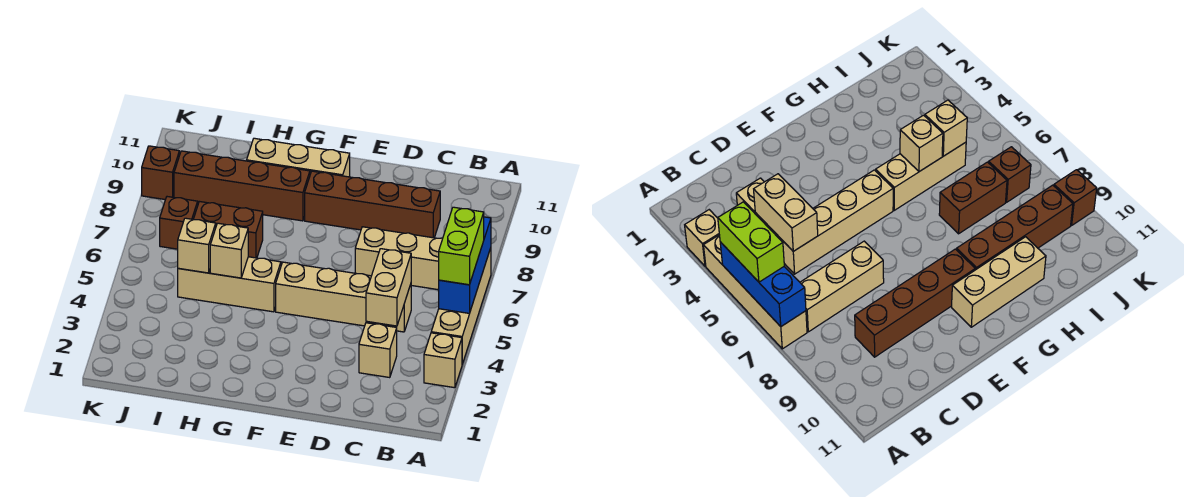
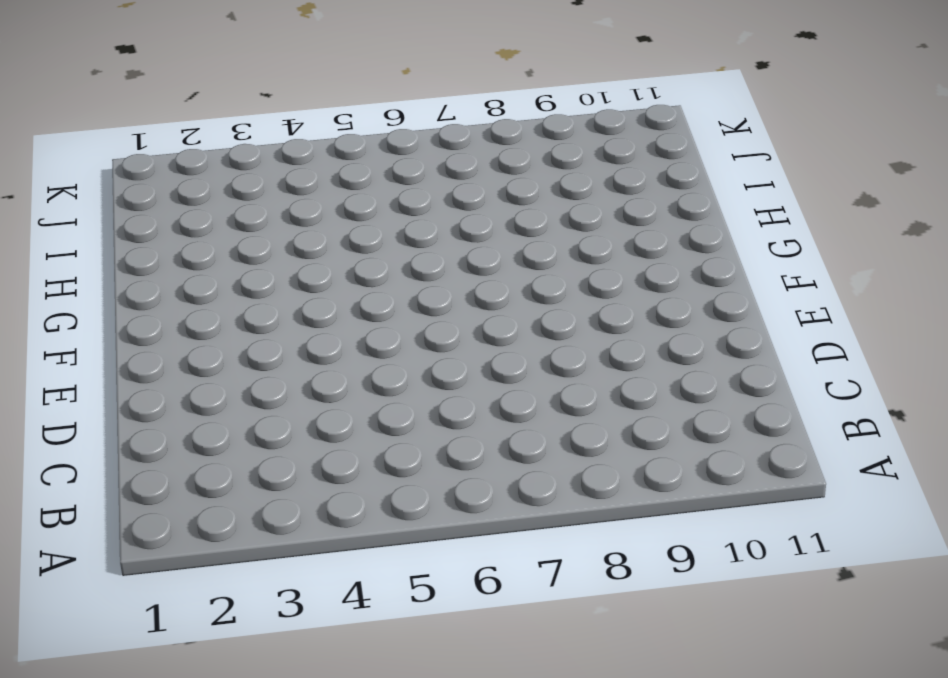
none -> tan 1x1 brick [424,333,462,388]
none -> tan 1x4 brick [431,248,491,364]
none -> tan 1x3 brick [355,227,443,290]

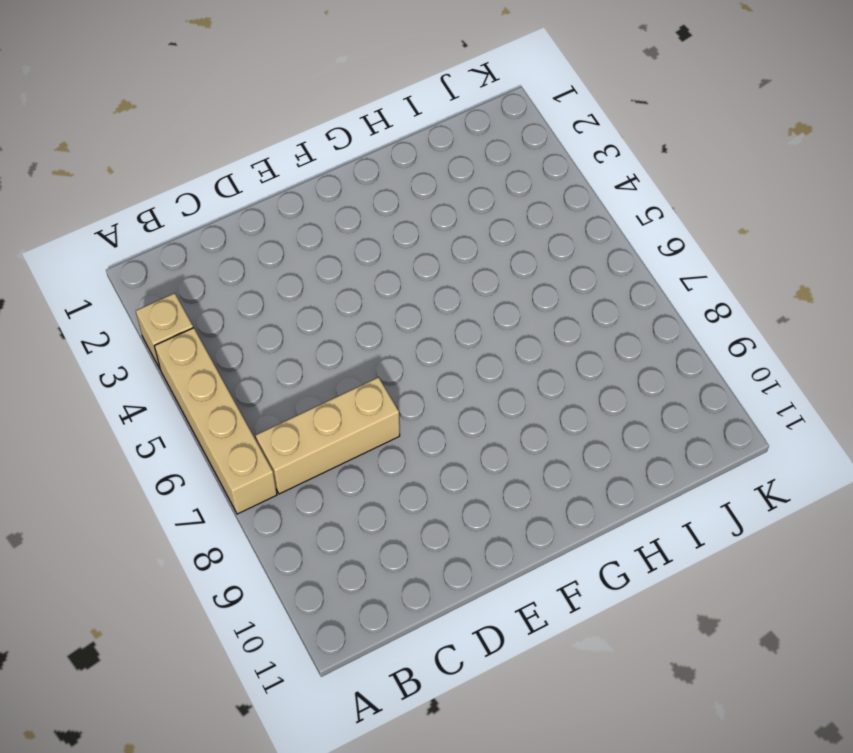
none -> tan 1x1 brick [359,323,397,378]
none -> tan 1x4 brick [276,262,411,332]
none -> brown 1x4 brick [305,171,440,238]

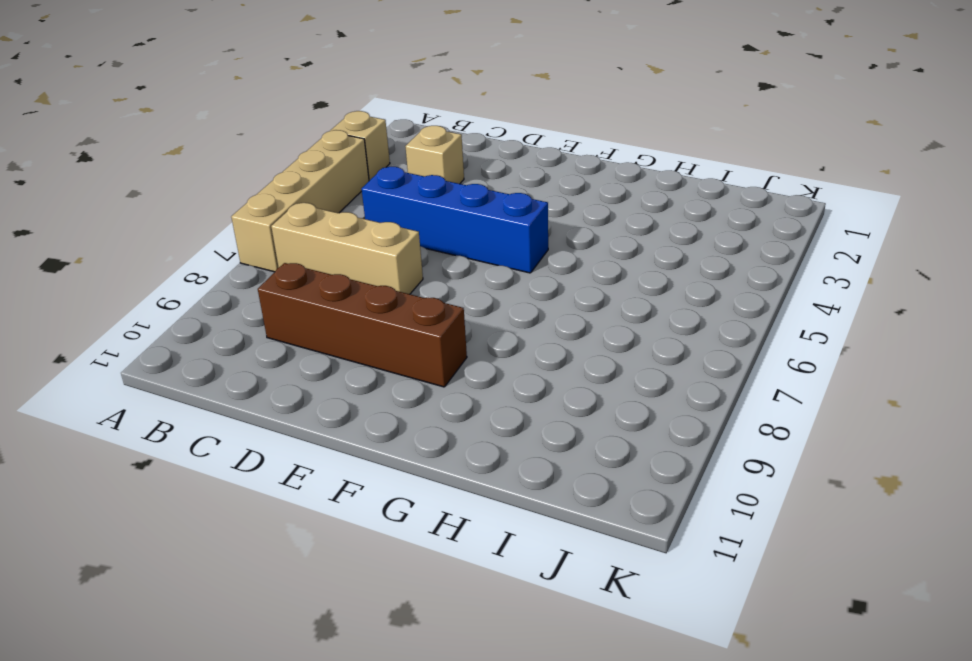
blue 1x4 brick [362,167,548,273] -> tan 1x4 brick [276,262,411,332]
none -> tan 1x3 brick [247,138,350,177]
none -> tan 1x3 brick [178,257,281,312]
none -> brown 1x4 brick [174,151,310,221]

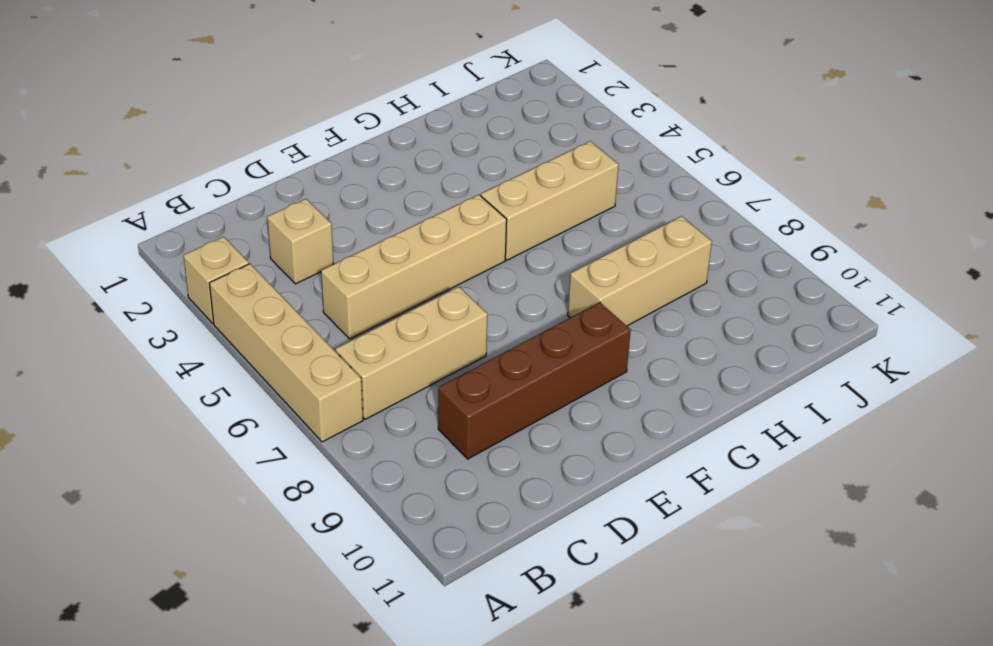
tan 1x3 brick [568,216,712,326] -> tan 1x3 brick moved to [247,138,350,177]
none -> brown 1x4 brick [174,151,310,221]
none -> brown 1x2 brick [193,201,263,258]
none -> brown 1x1 brick [160,197,198,249]

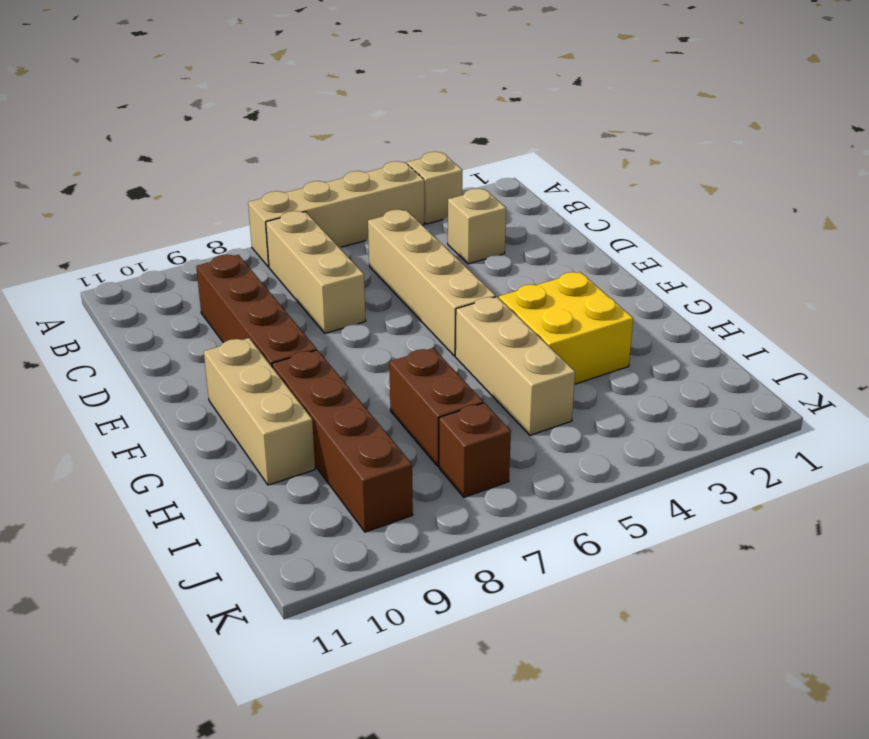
yellow 2x2 brick [499,272,633,384] -> none
none -> brown 1x1 brick [142,146,179,200]
none -> blue 1x3 brick [439,217,491,314]
none -> tan 1x2 brick [366,249,411,326]

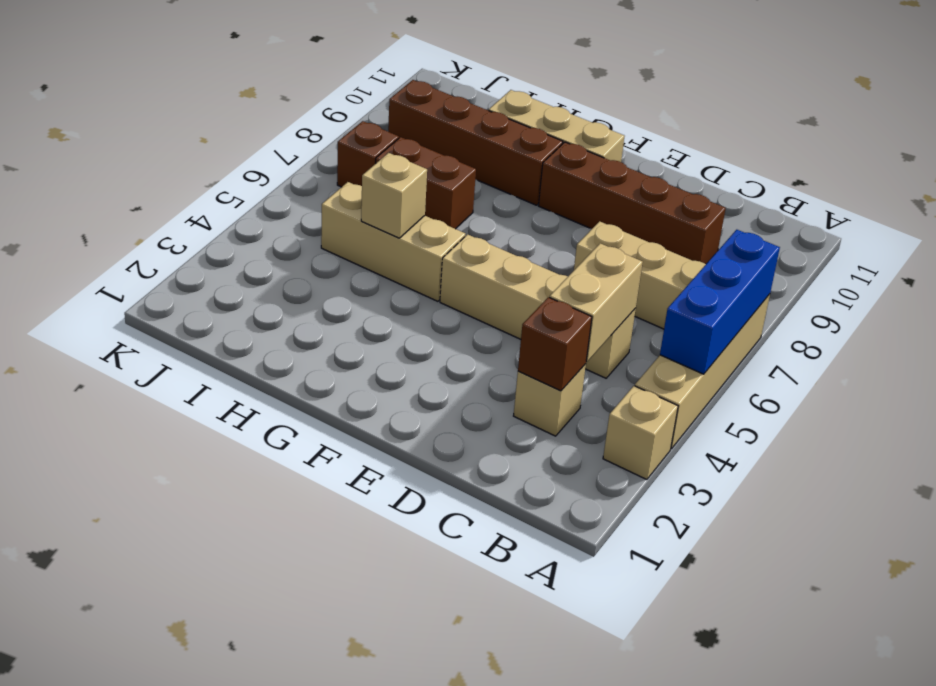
brown 1x1 brick [518,297,592,391] -> brown 1x1 brick moved to [142,146,179,200]
none -> tan 1x1 brick [178,218,216,273]
none -> lime 1x2 brick [439,207,484,285]

